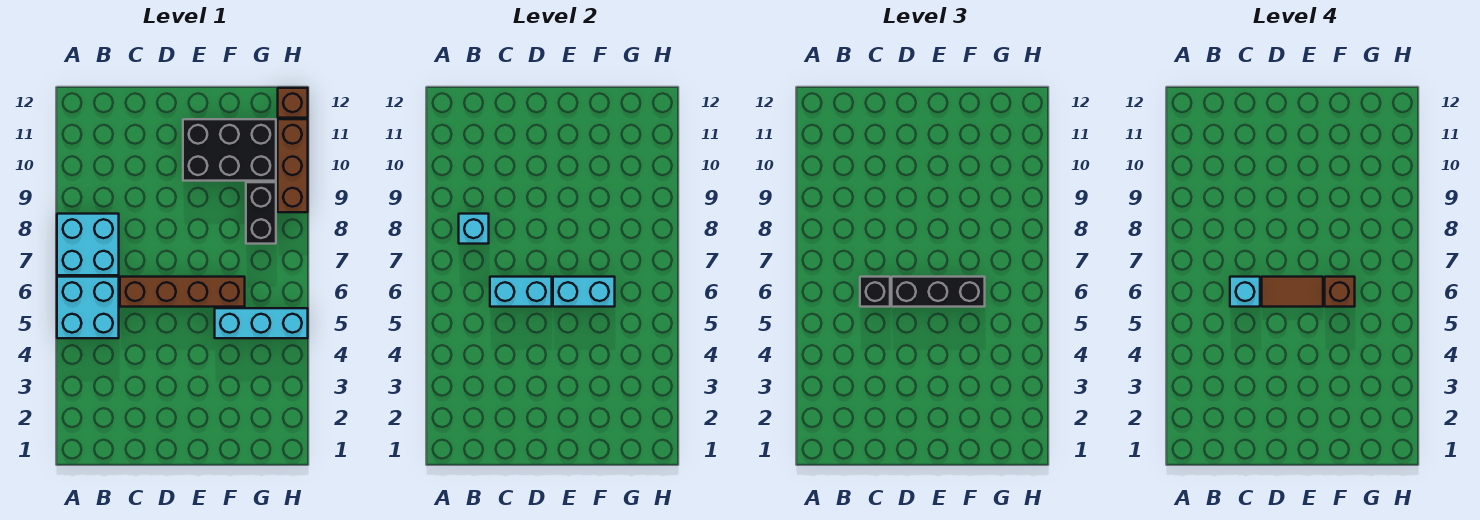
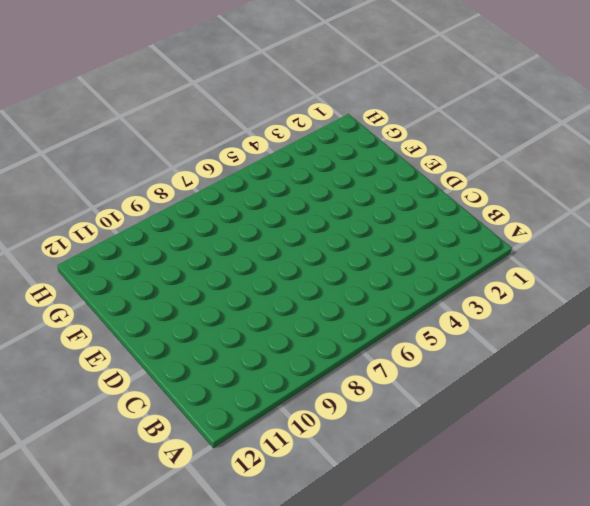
none -> cyan 2x2 brick [57,277,119,338]
none -> cyan 2x2 brick [57,214,119,275]
none -> brown 1x4 brick [120,277,245,307]

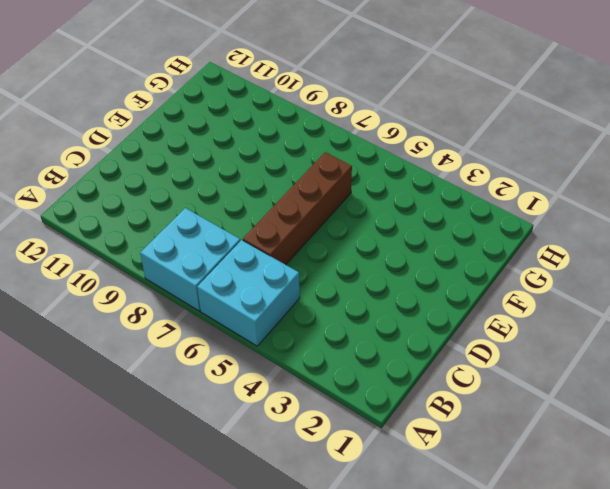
none -> black 2x3 brick [183,119,276,181]
none -> cyan 1x3 brick [215,308,308,338]
none -> black 1x2 brick [246,182,276,244]

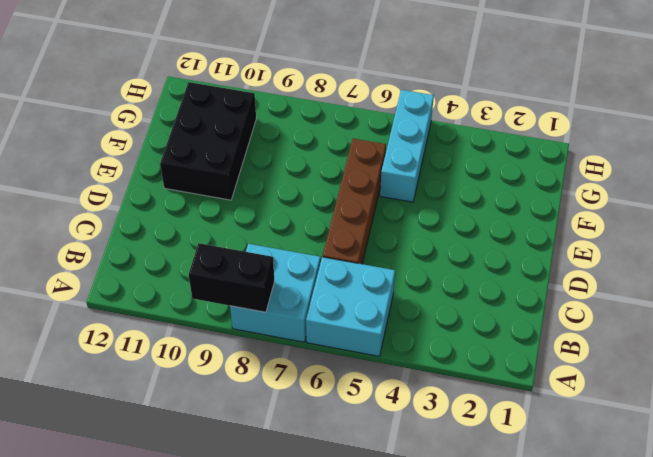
black 1x2 brick [189,243,274,312] -> black 1x2 brick moved to [246,182,276,244]
none -> brown 1x3 brick [278,119,308,212]
none -> brown 1x1 brick [278,88,308,118]
none -> cyan 1x1 brick [459,214,489,244]

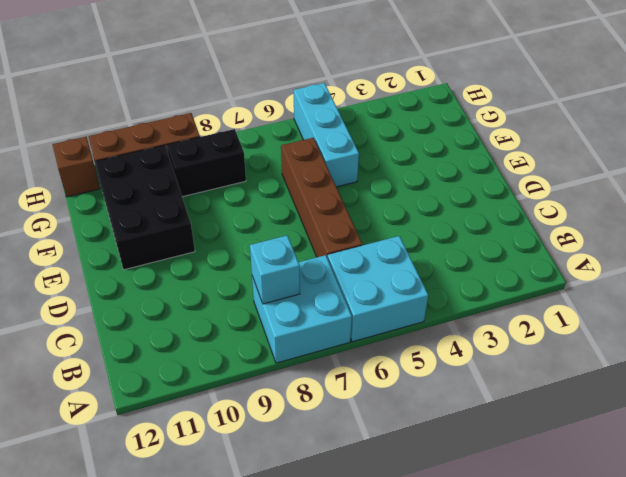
none -> cyan 1x2 brick [490,277,552,307]
none -> cyan 1x2 brick [553,277,615,307]
none -> black 1x1 brick [860,277,890,307]

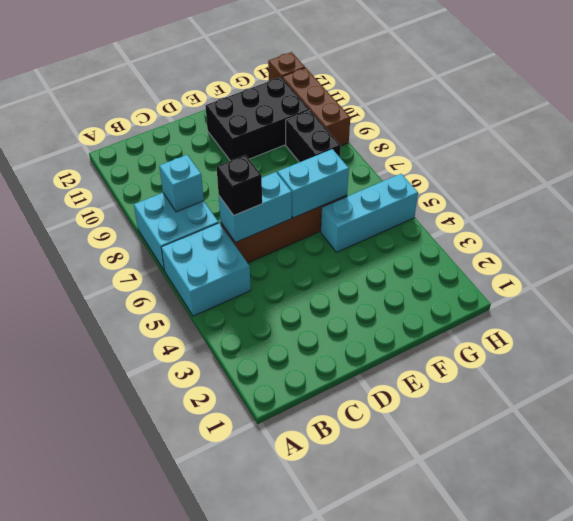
none -> black 1x3 brick [892,277,985,307]
none -> cyan 1x1 brick [1230,277,1260,307]
none -> brown 1x2 tile [1262,277,1323,307]

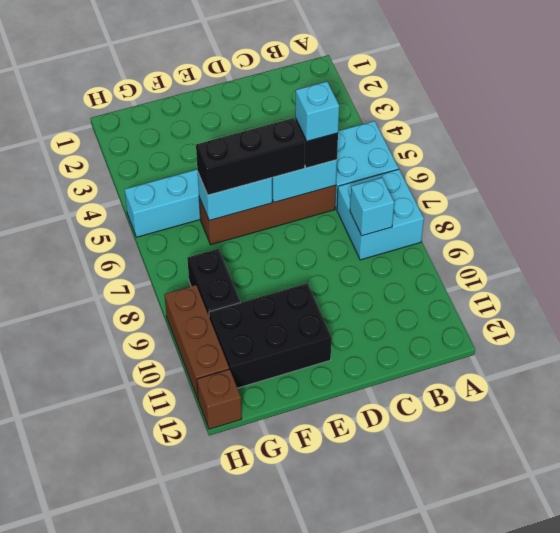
none -> brown 1x2 tile [1262,277,1323,307]
none -> brown 1x1 brick [1325,277,1355,307]

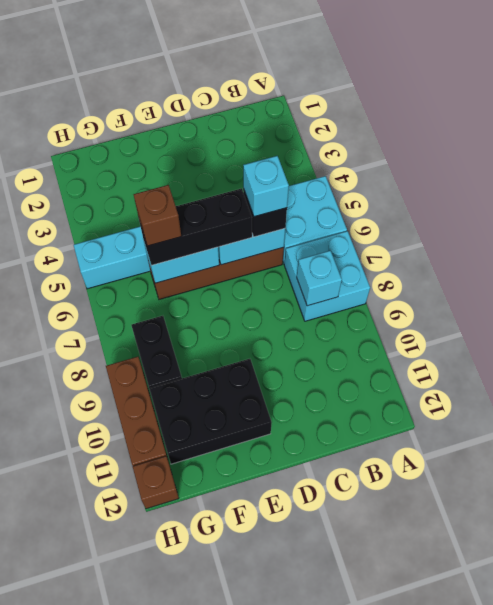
none -> brown 1x2 tile [1262,277,1323,307]

